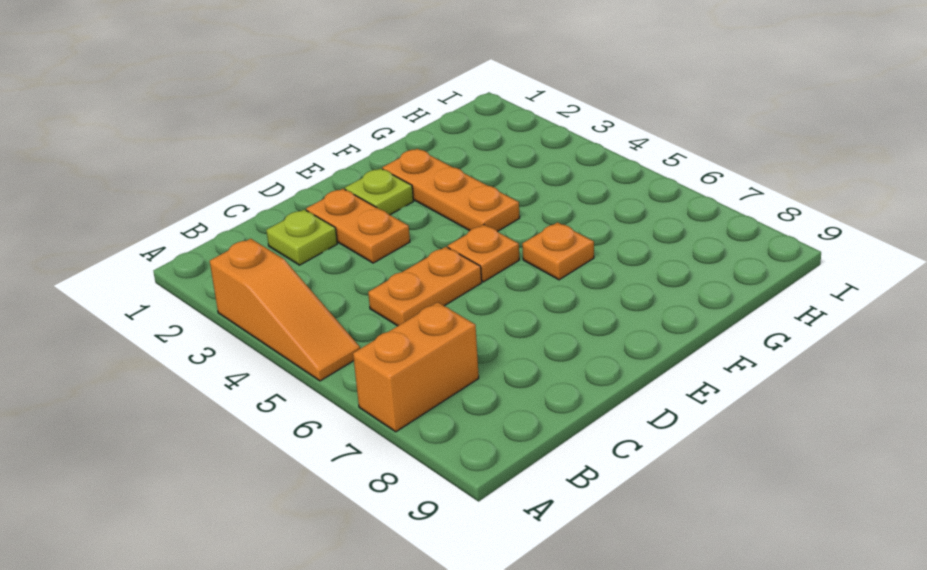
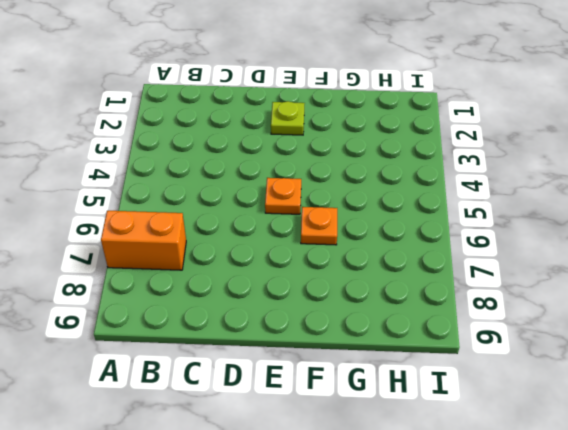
none -> orange 1x3 slope [210,239,360,381]
none -> lime 1x1 plate [266,209,337,265]

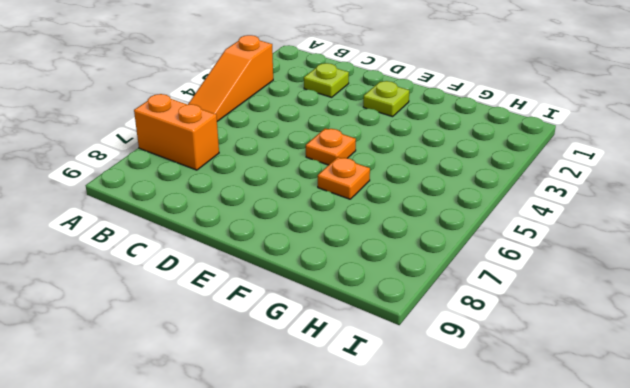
none -> orange 1x2 plate [368,247,482,326]
none -> orange 1x2 plate [306,189,410,263]

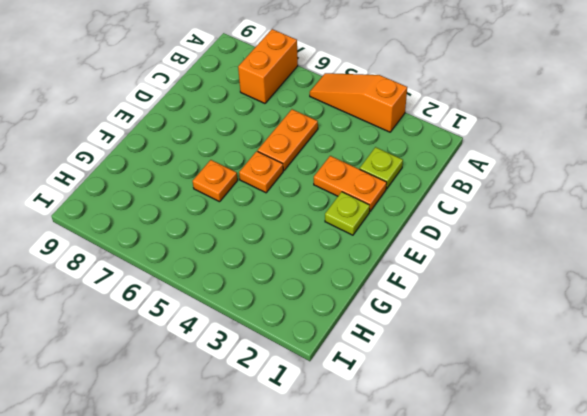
none -> orange 1x3 plate [382,149,520,231]

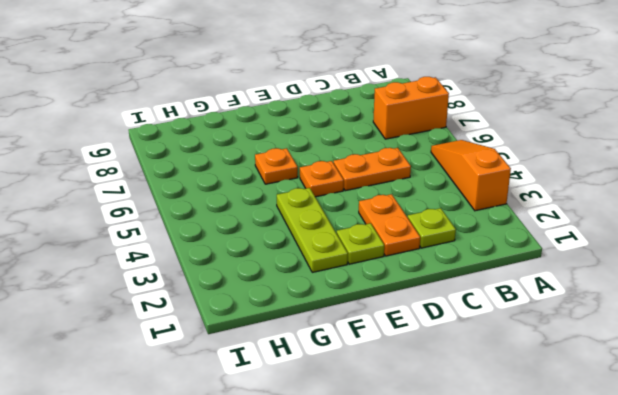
lime 1x3 plate [277,188,348,272] -> orange 1x3 plate [382,149,520,231]

